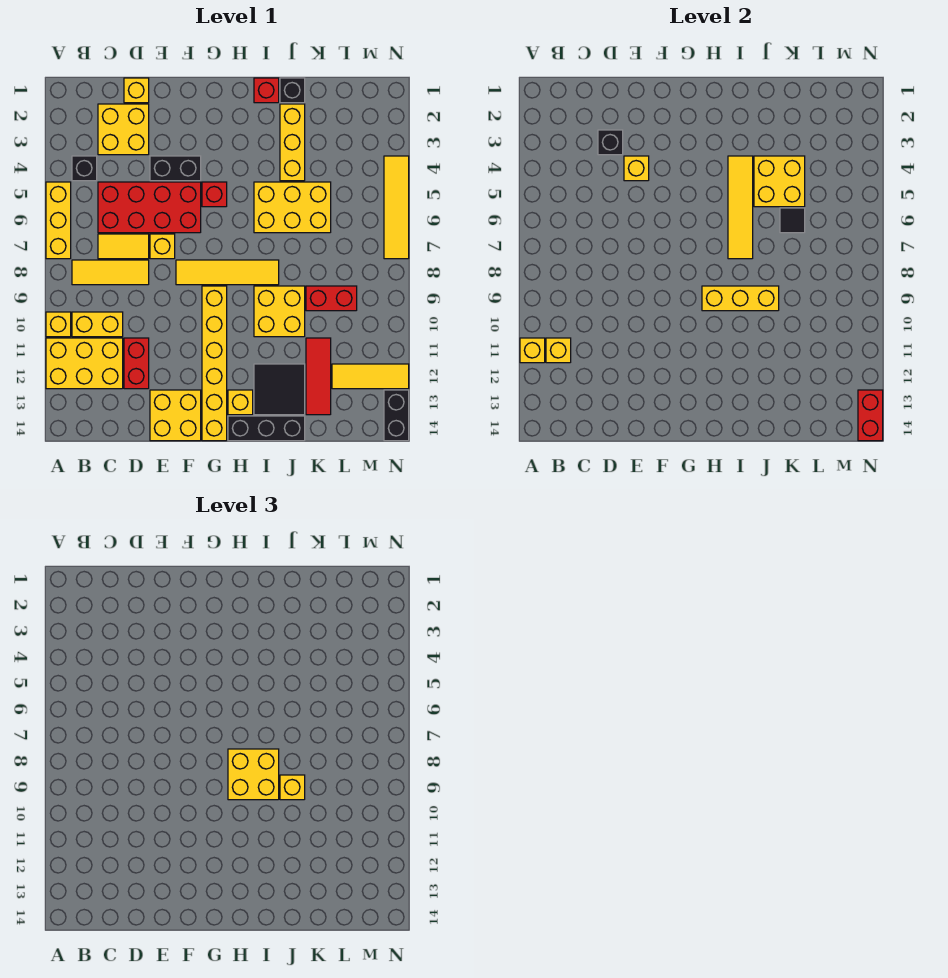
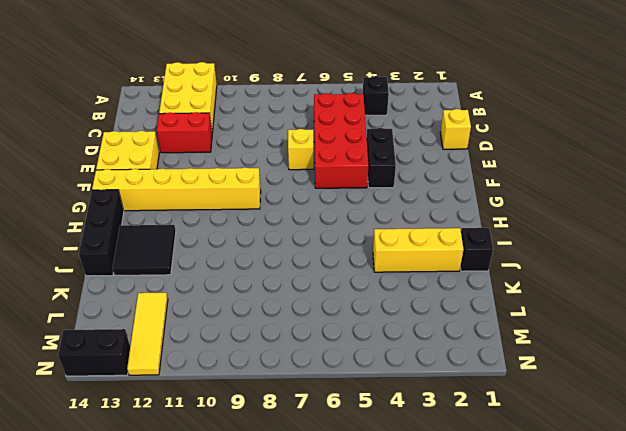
none -> yellow 1x3 brick [46,182,71,259]
none -> yellow 1x1 brick [46,312,71,337]
none -> yellow 1x3 tile [72,260,149,285]
none -> yellow 1x2 brick [72,312,123,337]

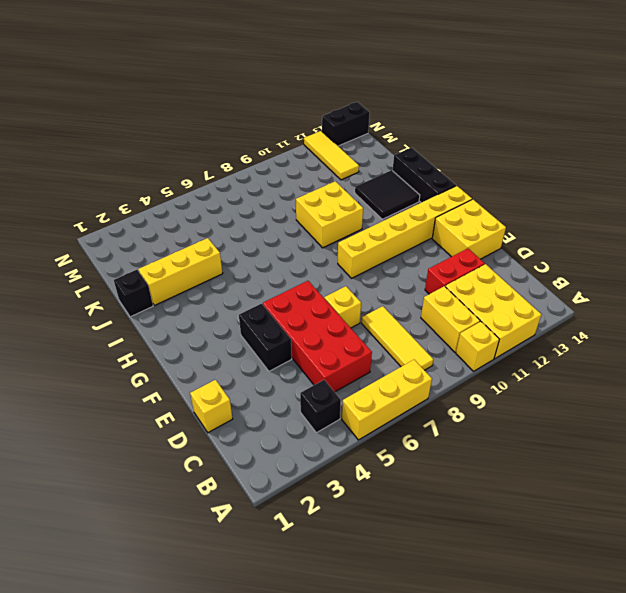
none -> yellow 2x2 brick [98,104,149,155]
none -> yellow 1x2 tile [98,234,149,259]
none -> yellow 1x4 tile [176,260,279,285]
none -> red 1x1 brick [202,182,227,207]

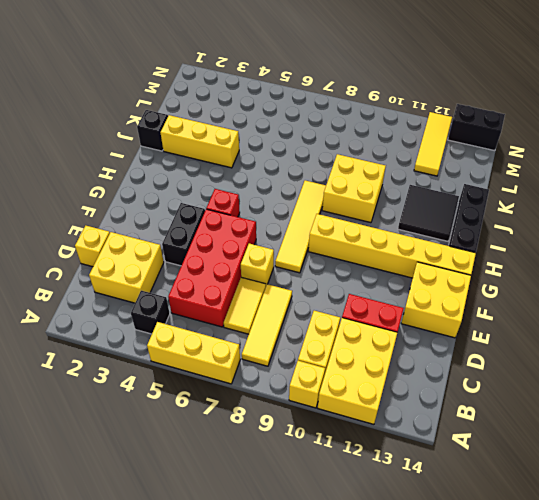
none -> yellow 1x1 brick [228,390,253,415]
none -> red 1x1 brick [254,78,279,103]
none -> yellow 2x3 brick [254,182,331,233]
none -> red 1x2 brick [306,286,357,311]

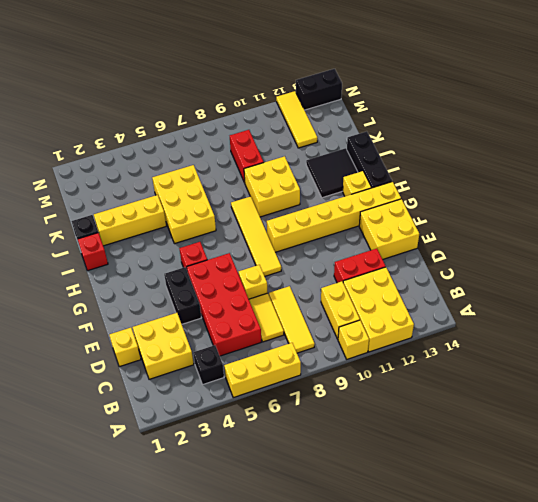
none -> red 1x3 tile [306,338,331,415]
none -> yellow 1x4 tile [384,156,409,259]
none -> yellow 1x1 brick [520,338,545,363]
none -> yellow 1x1 brick [546,338,571,363]

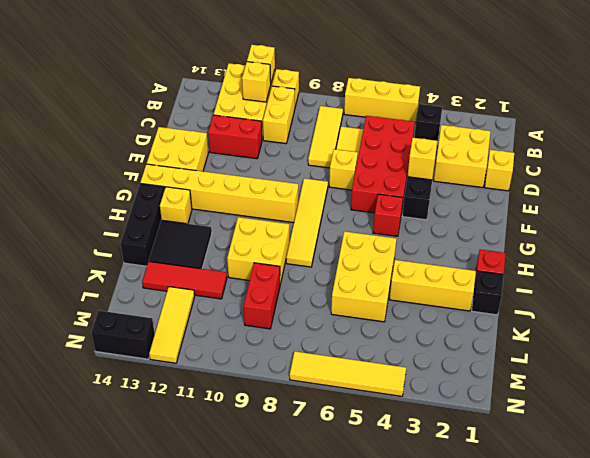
none -> black 1x1 brick [598,130,623,155]
none -> yellow 1x3 brick [702,286,779,311]
none -> yellow 1x4 tile [728,156,753,259]
none -> yellow 2x2 brick [754,156,805,207]

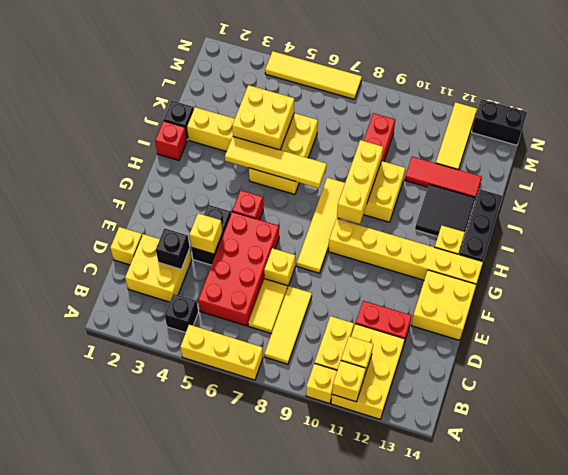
none -> black 1x1 tile [780,208,805,233]
none -> red 1x2 brick [858,390,883,441]
none -> yellow 2x2 brick [228,749,279,800]
none -> yellow 1x1 brick [280,775,305,800]

